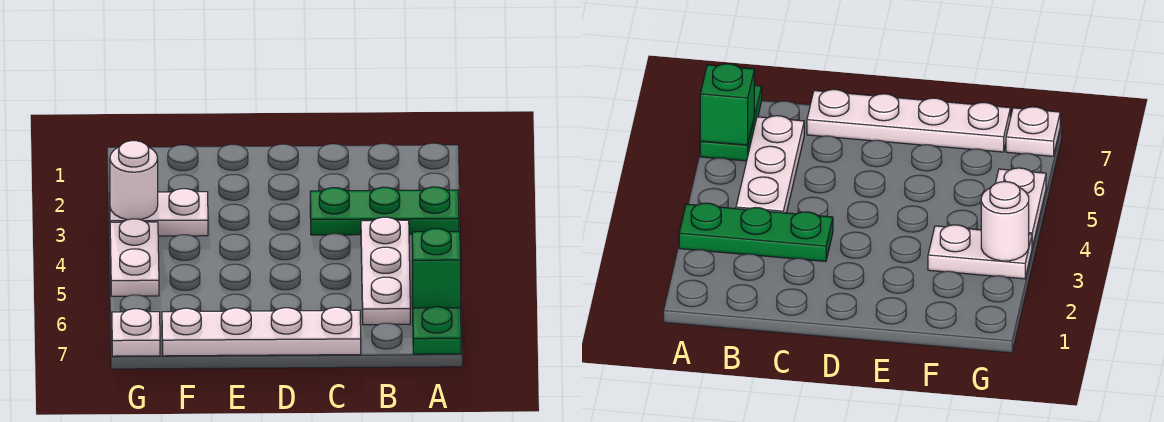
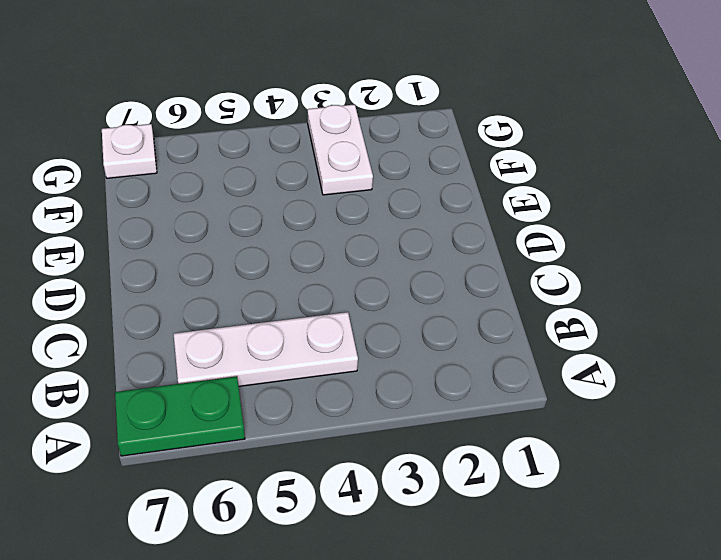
none -> green 1x3 plate [310,187,459,235]
none -> white 1x4 plate [162,307,361,356]

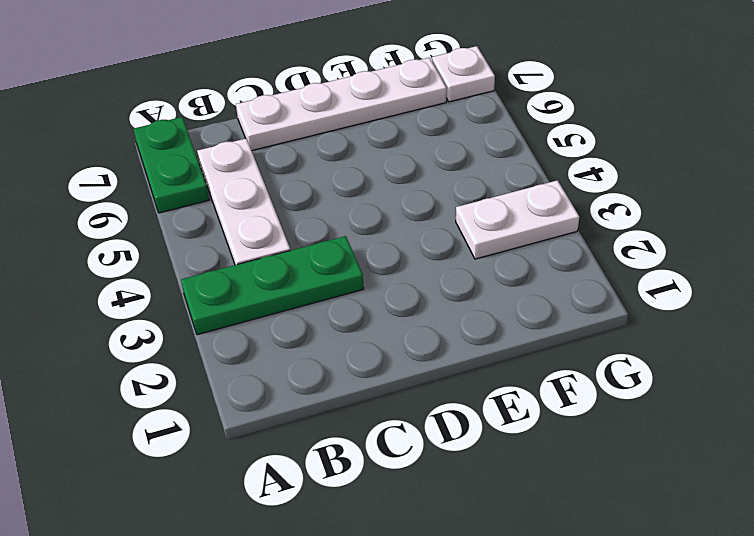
none -> white 1x2 plate [110,219,159,296]
none -> green 1x1 brick [412,229,461,308]

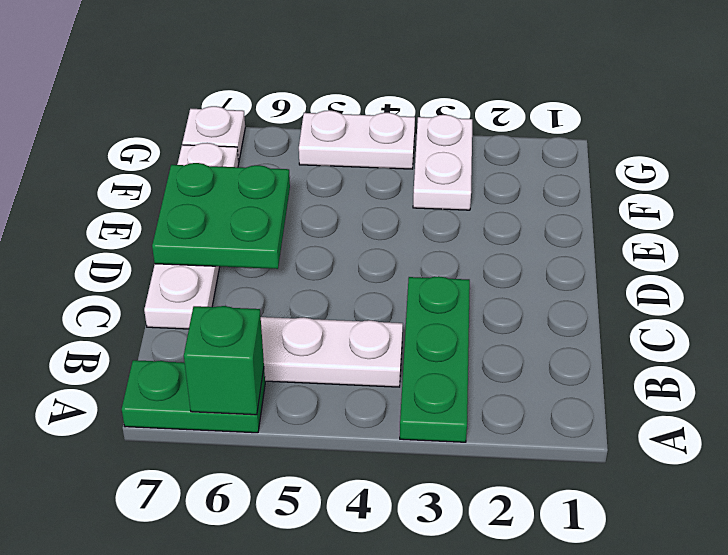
green 2x2 plate [152,163,290,269] -> none
none -> white 1x1 round brick [110,141,158,220]

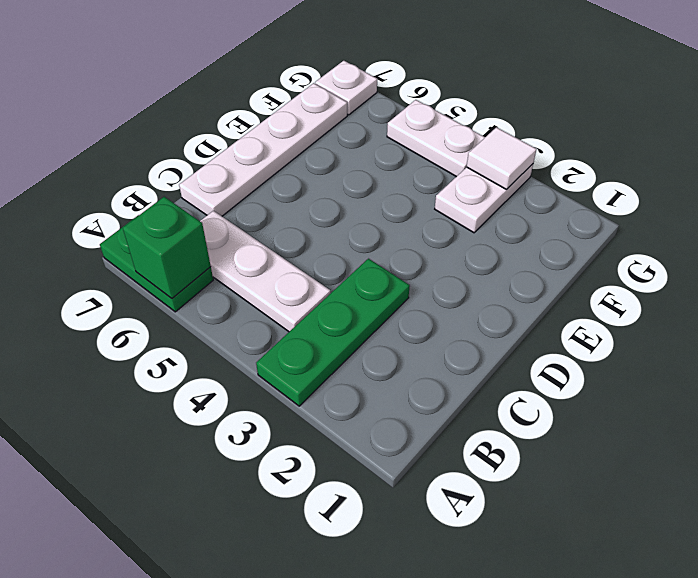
white 1x1 tile [466,127,537,189] -> white 1x1 round brick [110,141,158,220]

